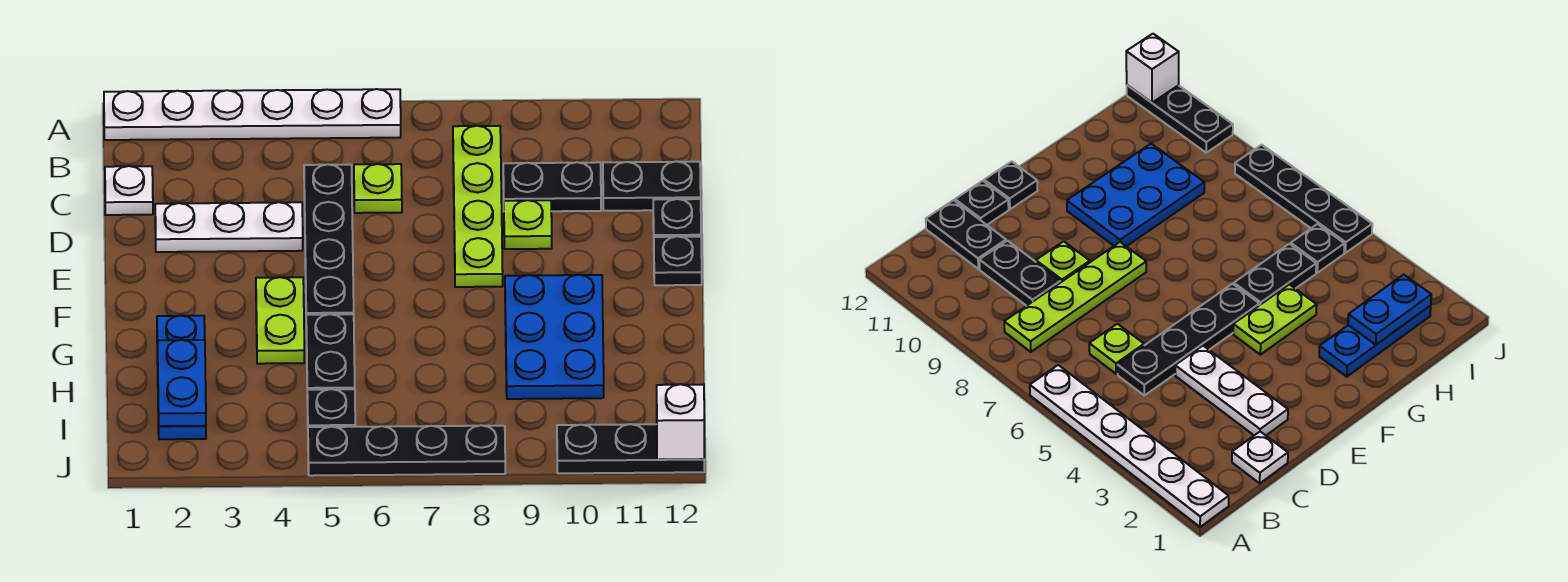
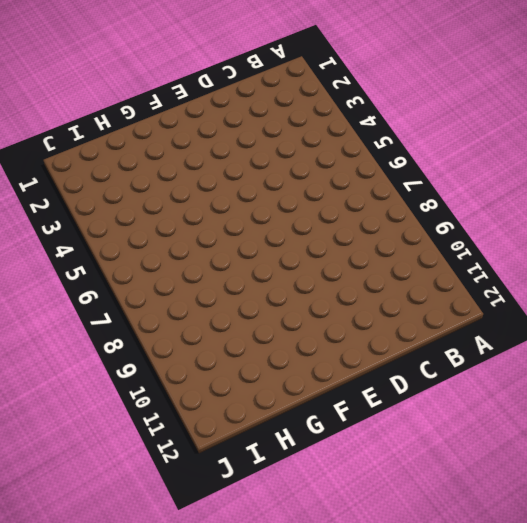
none -> white 1x6 plate [104,89,401,140]
none -> lime 1x4 plate [453,126,503,287]
none -> white 1x1 plate [105,166,153,215]

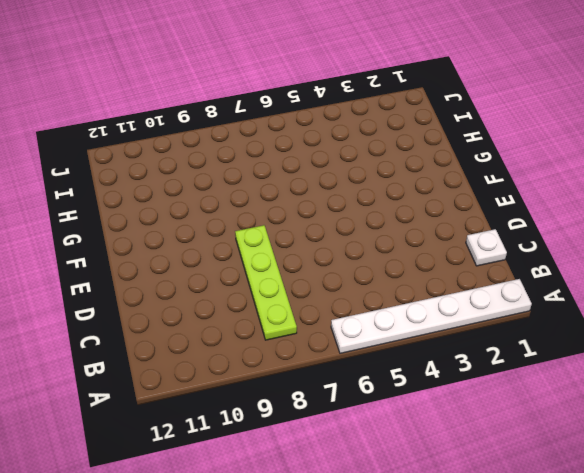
none -> black 1x4 plate [304,164,354,315]
none -> lime 1x1 plate [354,164,402,213]
none -> black 1x2 plate [503,162,601,211]

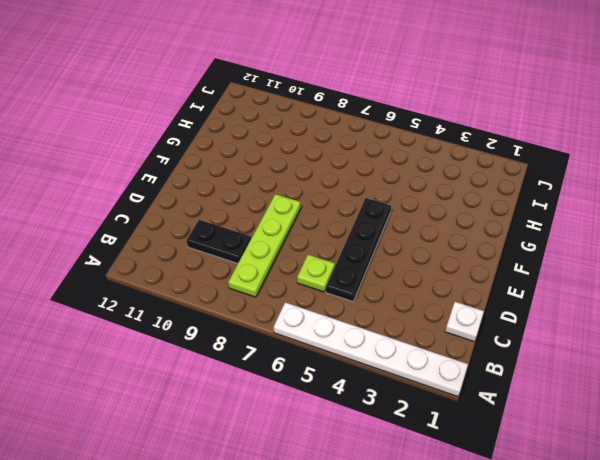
none -> black 1x2 plate [603,162,701,211]
none -> white 1x3 plate [155,202,303,252]
none -> lime 1x1 plate [504,200,552,249]

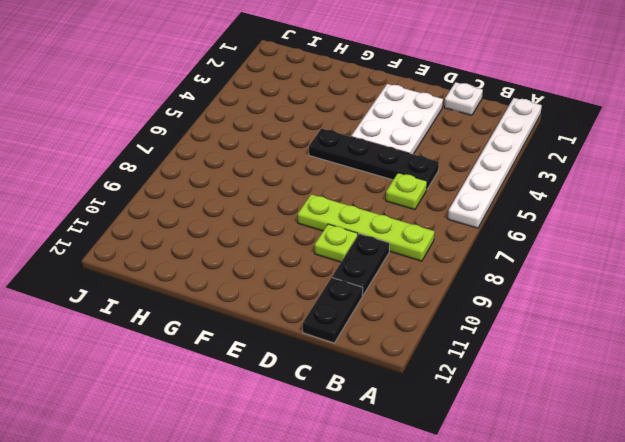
white 2x3 plate [351,84,443,154] -> white 1x3 plate [155,202,303,252]
none -> black 1x1 plate [653,199,701,237]
none -> black 1x1 plate [654,236,702,285]
none -> lime 1x2 plate [256,277,304,364]

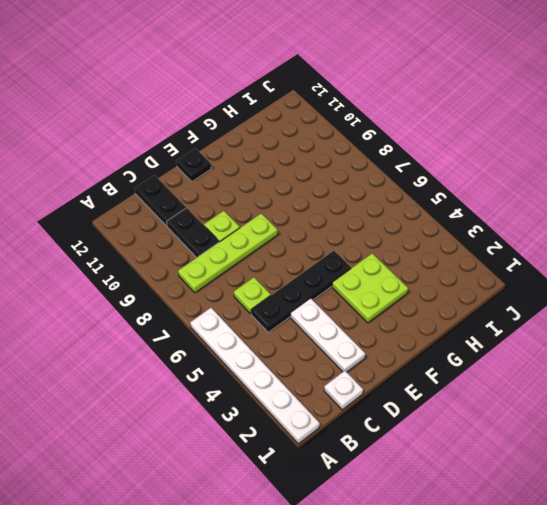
lime 2x2 plate [332,253,408,323] -> lime 1x2 plate [256,277,304,364]
none -> black 1x1 plate [653,199,701,237]
none -> blue 2x3 plate [505,275,604,399]
none -> blue 1x3 plate [157,316,206,439]

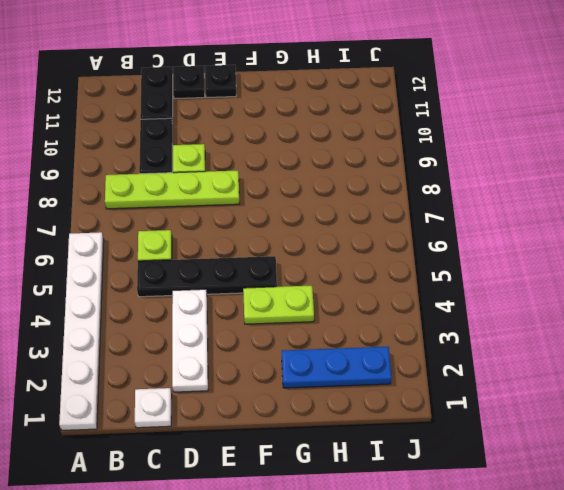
none -> blue 2x3 plate [505,275,604,399]
none -> black 1x2 plate [306,314,355,390]
none -> black 1x1 plate [307,389,355,427]

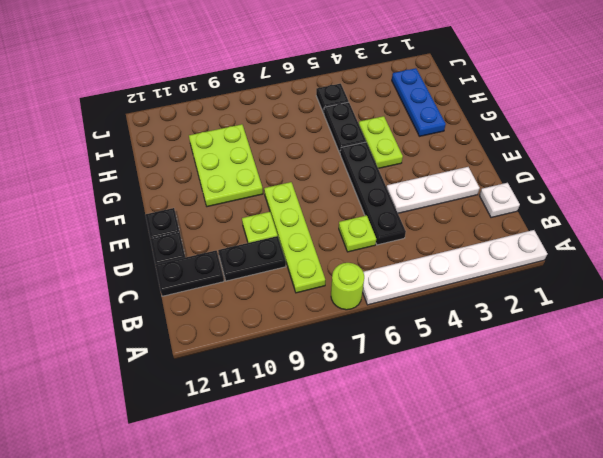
lime 1x1 round brick [331,263,364,310] -> none
lime 2x3 plate [189,124,263,207] -> blue 2x3 plate [505,275,604,399]
none -> black 1x4 plate [308,425,505,476]
none -> black 1x3 plate [557,424,704,473]
none -> blue 1x2 plate [157,340,206,426]

